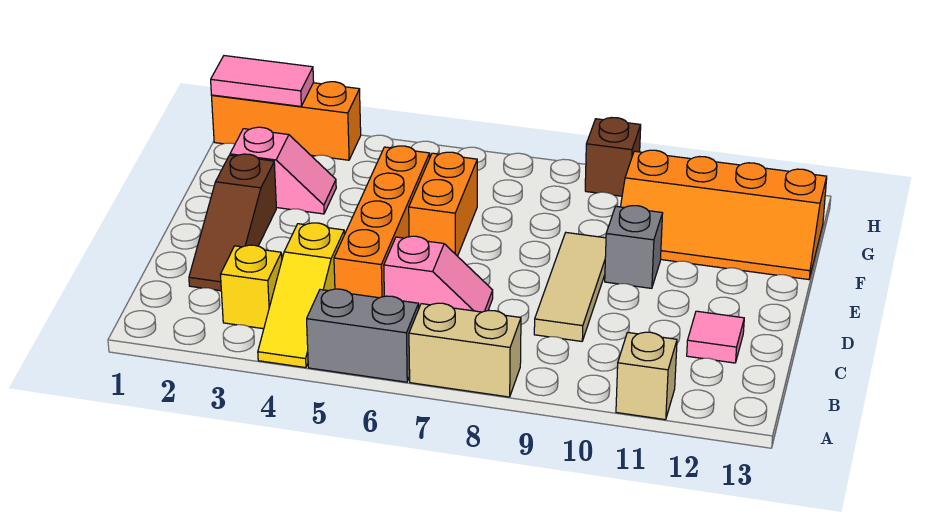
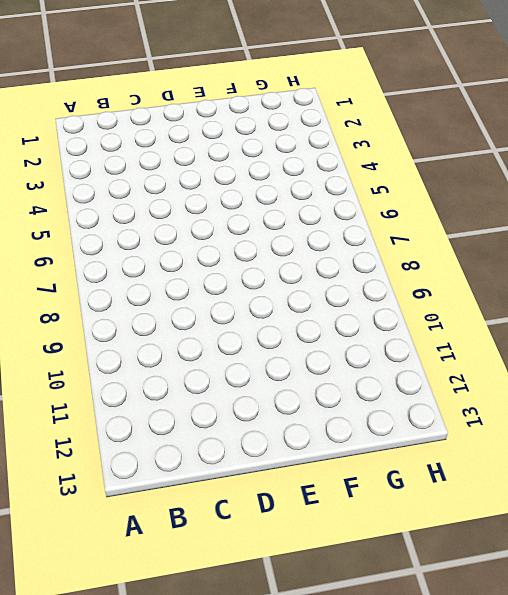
none -> yellow 1x3 slope [258,223,344,368]
none -> grey 1x2 brick [307,289,419,382]
none -> tan 1x2 brick [409,303,521,397]

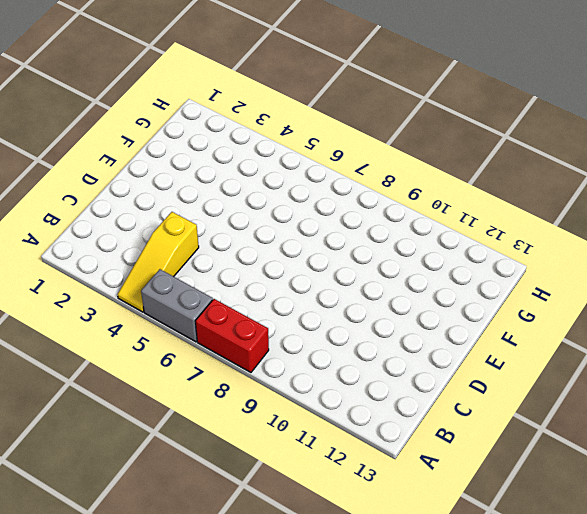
red 1x2 brick [196,299,269,372] -> tan 1x2 brick [409,303,521,397]
none -> tan 1x1 brick [616,332,677,420]
none -> yellow 1x1 brick [220,245,282,329]
none -> brown 1x3 slope [189,154,276,291]

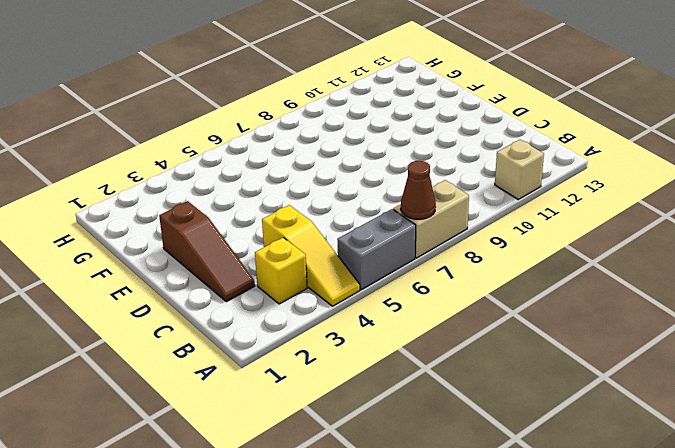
brown 1x1 cone [401,161,436,219] -> none
none -> orange 1x4 brick [334,146,430,298]
none -> pink 1x2 slope [384,236,493,312]
none -> tan 1x3 tile [534,233,606,341]

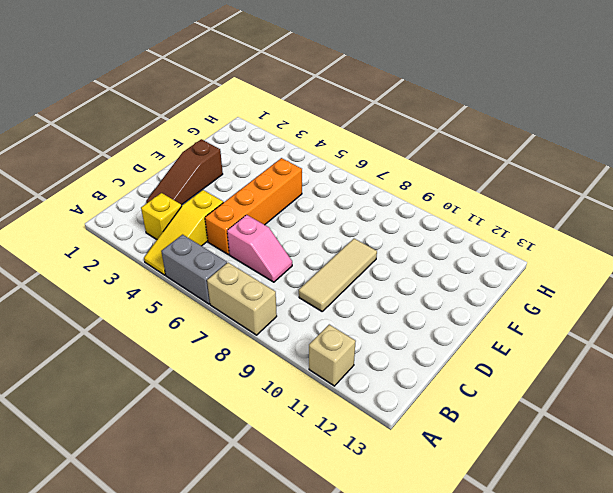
none -> pink 1x1 tile [687,311,744,363]
none -> orange 1x2 brick [409,152,477,256]
none -> grey 1x1 brick [605,206,663,288]

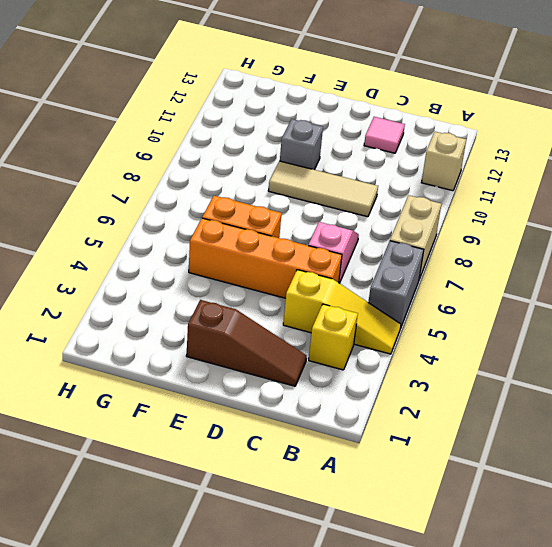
none -> pink 1x2 slope [230,127,336,214]
none -> orange 2x4 slope [621,150,827,280]
none -> orange 1x3 brick [212,82,361,160]

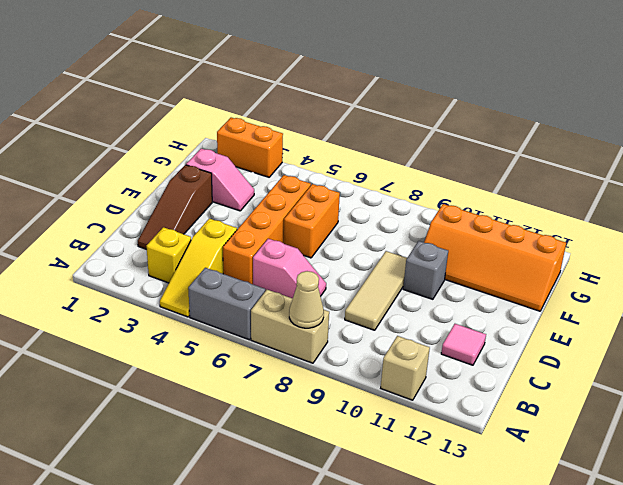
tan 1x1 cone [289,271,324,328] -> none
orange 1x2 brick [217,118,283,177] -> orange 1x3 brick [212,82,361,160]
none -> brown 1x1 brick [585,118,641,196]
none -> pink 1x2 tile [211,56,314,106]

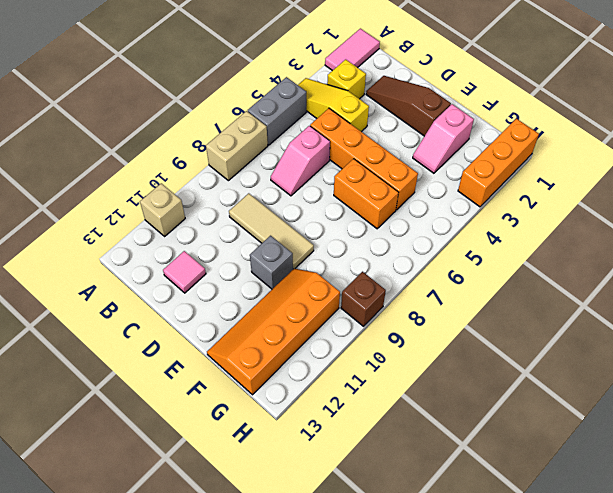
pink 1x2 tile [325,29,380,71] -> pink 1x2 tile moved to [211,56,314,106]

